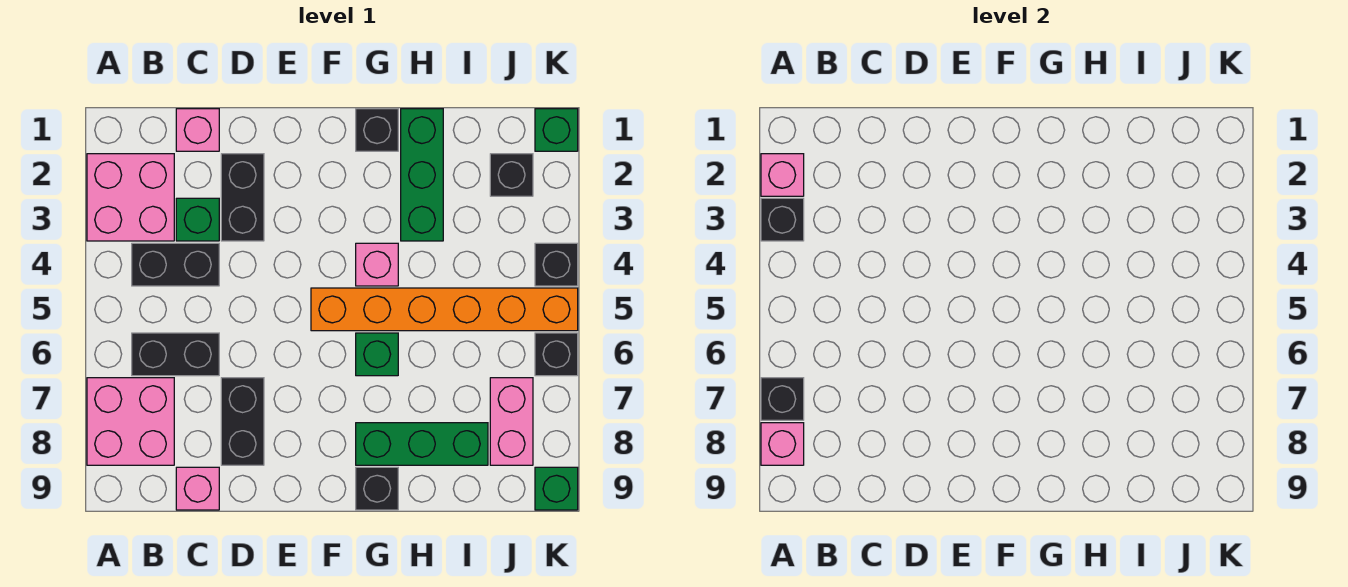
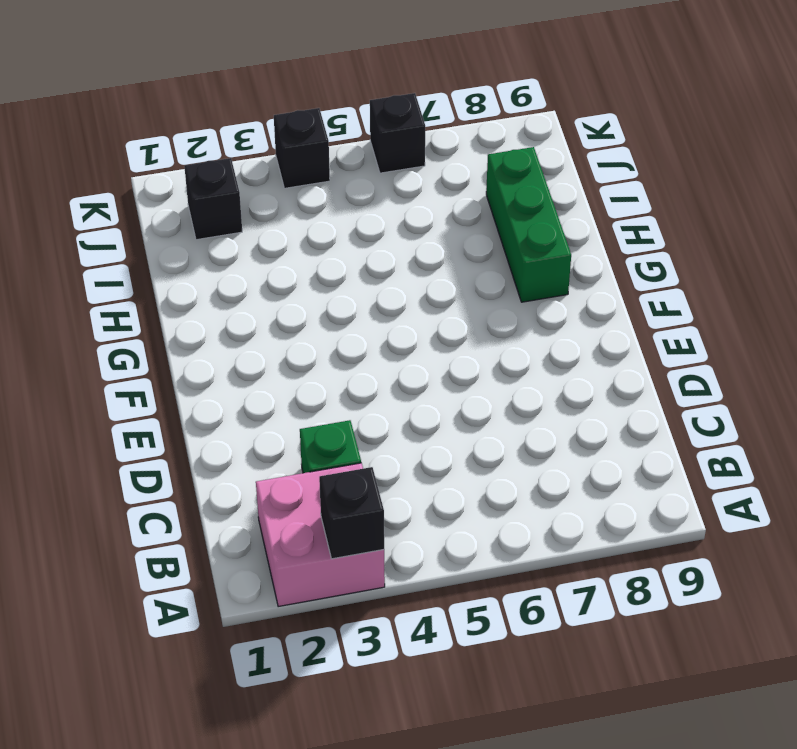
none -> pink 2x2 brick [87,378,174,465]
none -> black 1x2 brick [132,243,219,286]
none -> black 1x2 brick [132,333,219,376]

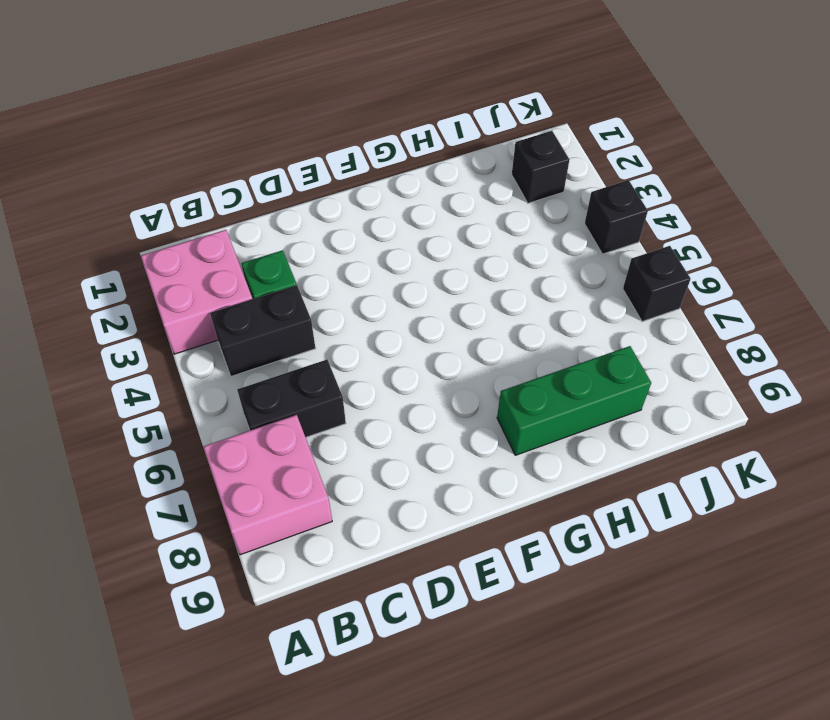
none -> pink 1x1 brick [176,109,219,151]
none -> pink 1x1 brick [176,467,219,510]
none -> black 1x2 brick [221,154,264,241]

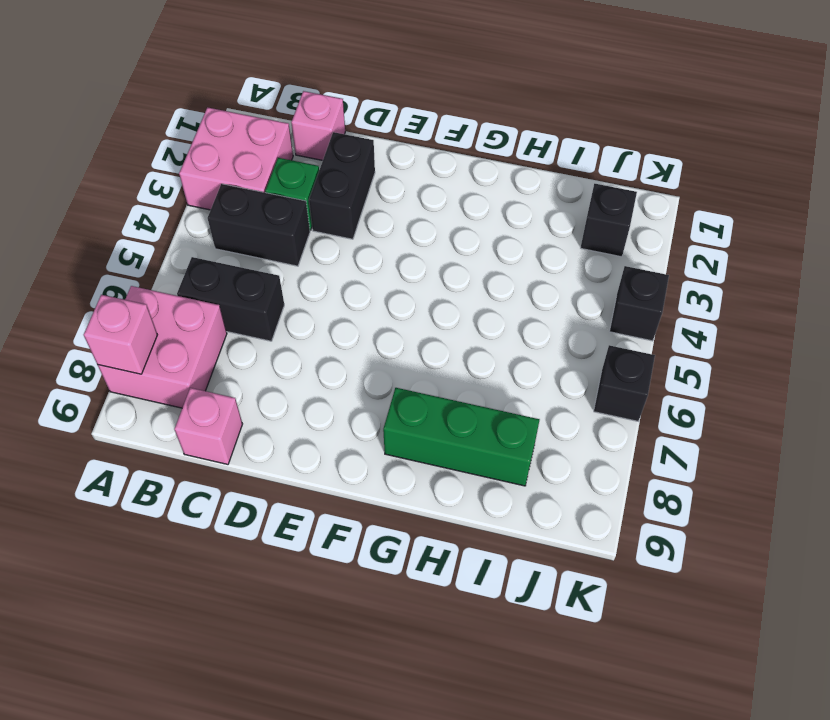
none -> black 1x2 brick [221,378,264,465]
none -> orange 1x6 brick [311,288,578,331]
none -> black 1x1 brick [356,109,398,151]

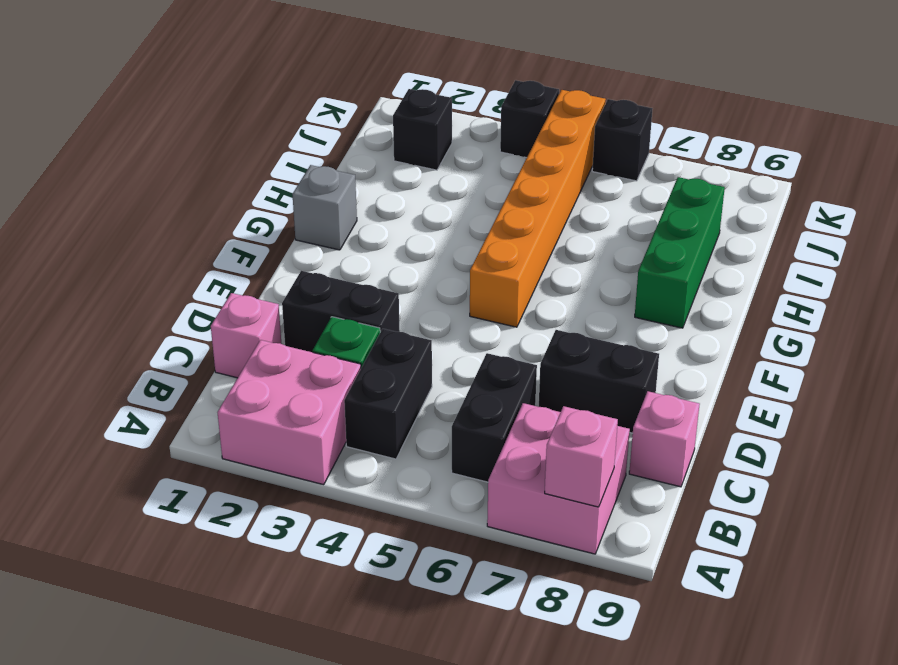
grey 1x1 brick [292,165,357,250] -> black 1x1 brick [356,109,398,151]
none -> pink 1x1 brick [356,243,398,286]
none -> green 1x1 brick [356,333,398,376]
none -> black 1x1 brick [356,467,398,510]

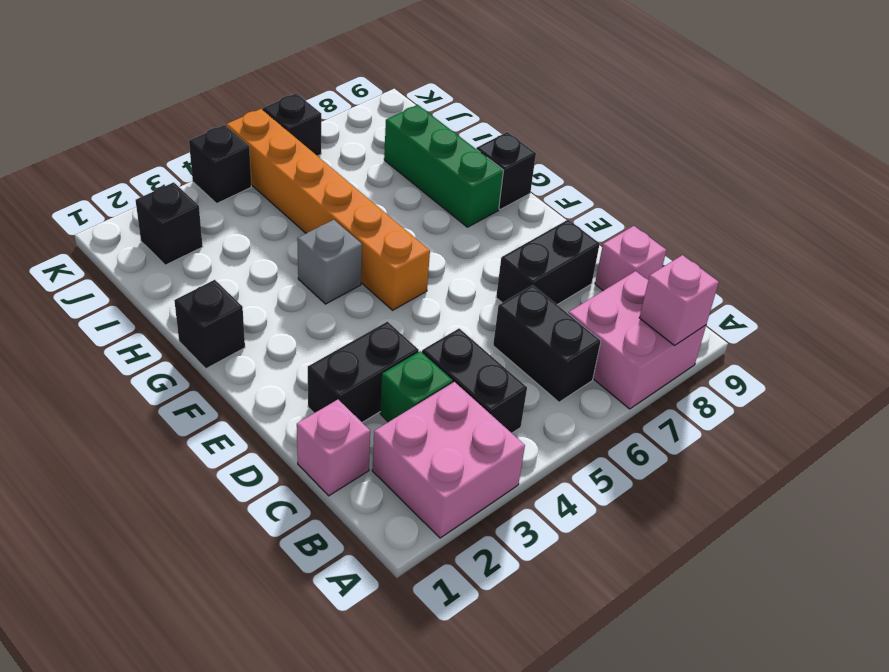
grey 1x1 brick [297,220,362,304] -> pink 1x1 brick [356,243,398,286]
none -> green 1x1 brick [356,333,398,376]
none -> green 1x3 brick [401,109,443,241]
none -> pink 1x2 brick [490,378,533,465]

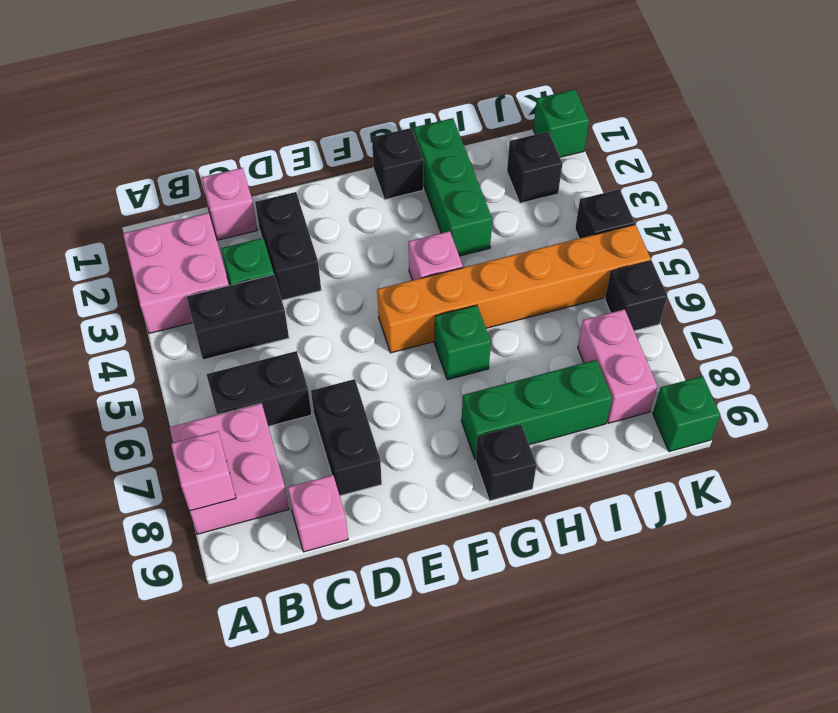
none -> pink 1x1 brick [761,154,804,196]
none -> black 1x1 brick [761,198,804,241]
none -> black 1x1 brick [761,378,804,420]

